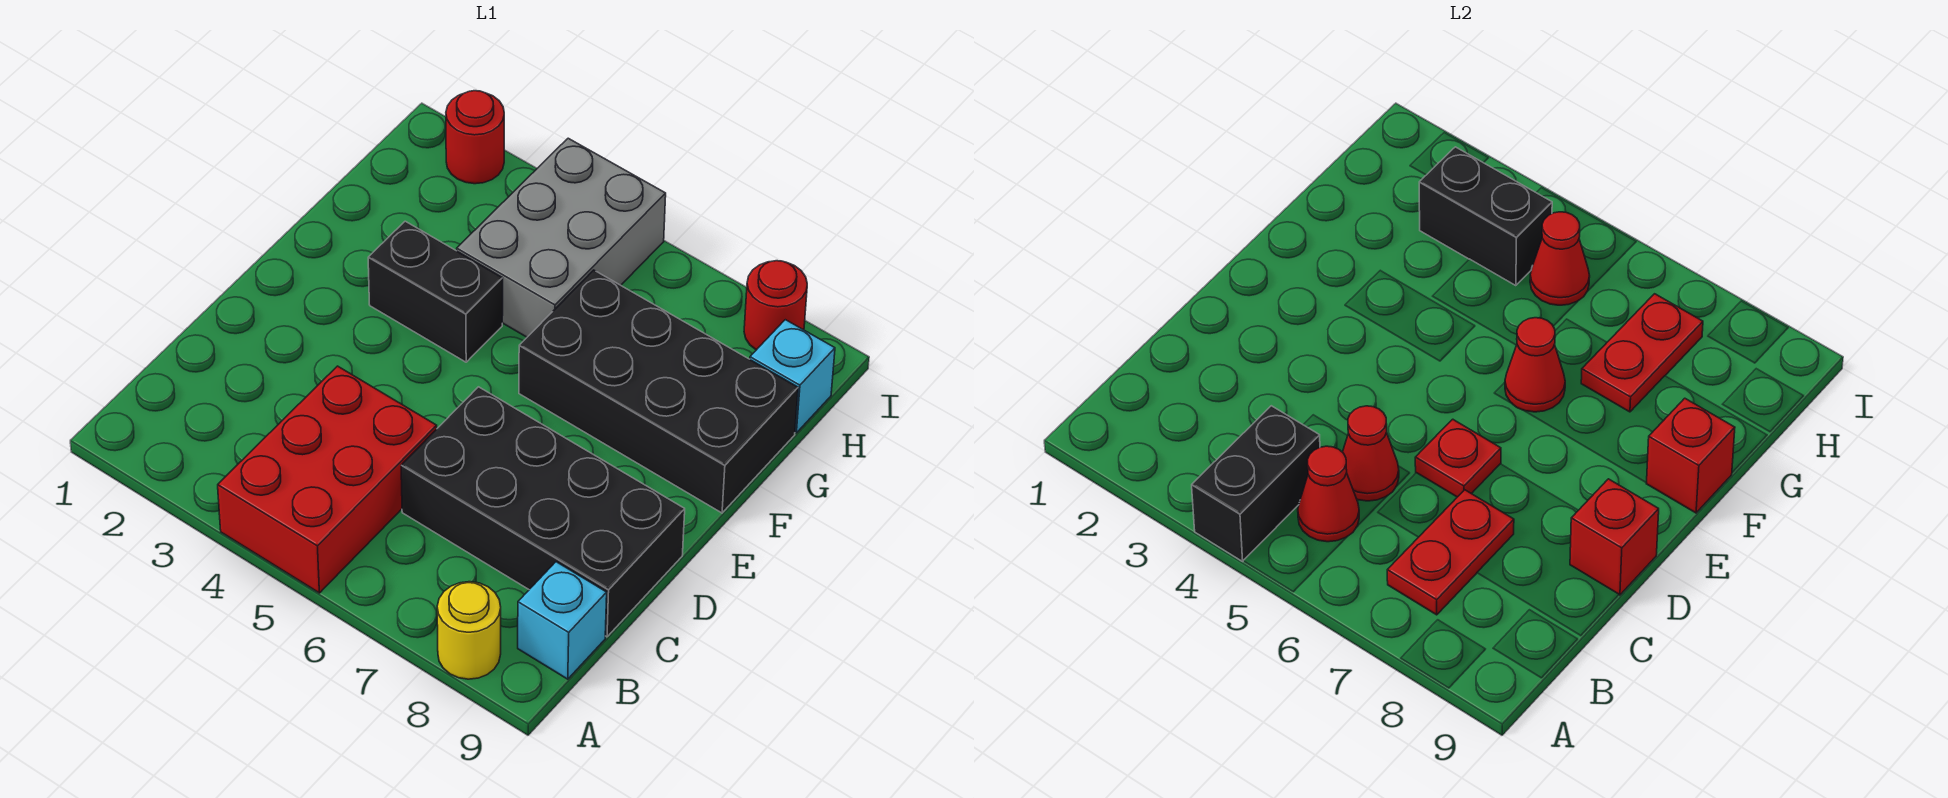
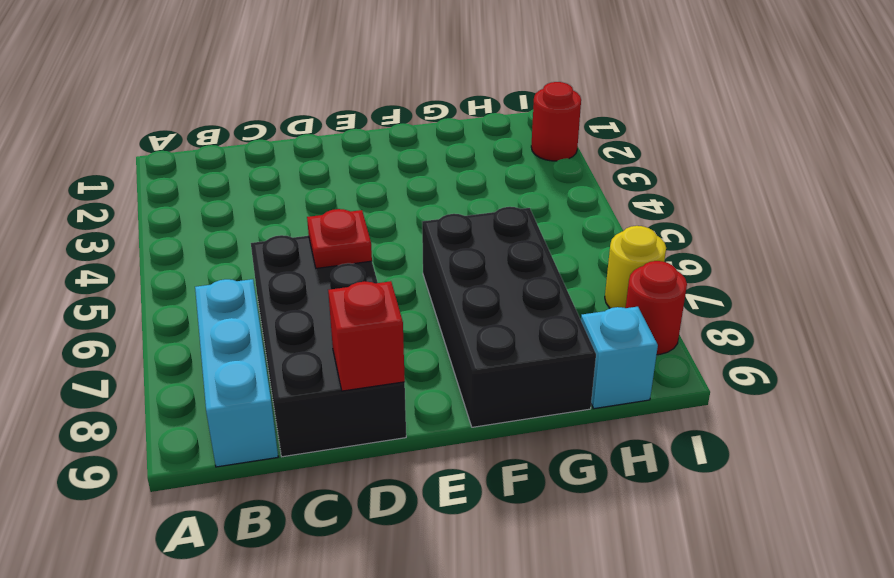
cyan 1x3 brick [195,279,278,467] -> cyan 1x1 brick [518,562,607,679]
yellow 1x1 round brick [605,226,666,308] -> yellow 1x1 round brick moved to [437,582,501,679]
none -> red 2x3 brick [218,366,437,593]
none -> black 1x2 brick [368,221,503,362]
none -> grey 2x3 brick [457,138,666,337]

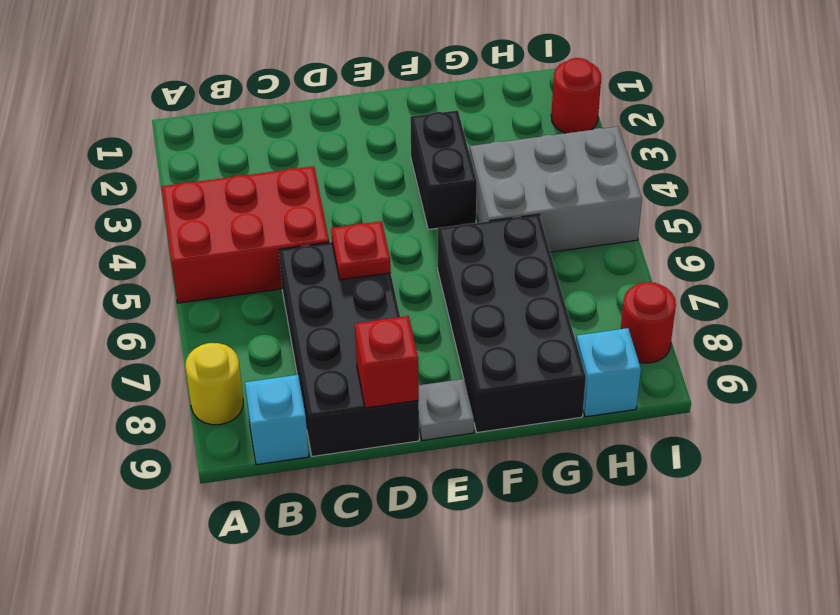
grey 1x1 plate [418,379,474,441] -> none
none -> black 1x2 brick [1192,406,1320,561]
none -> red 1x1 cone [1298,446,1359,542]
none -> red 1x2 plate [1387,490,1514,615]

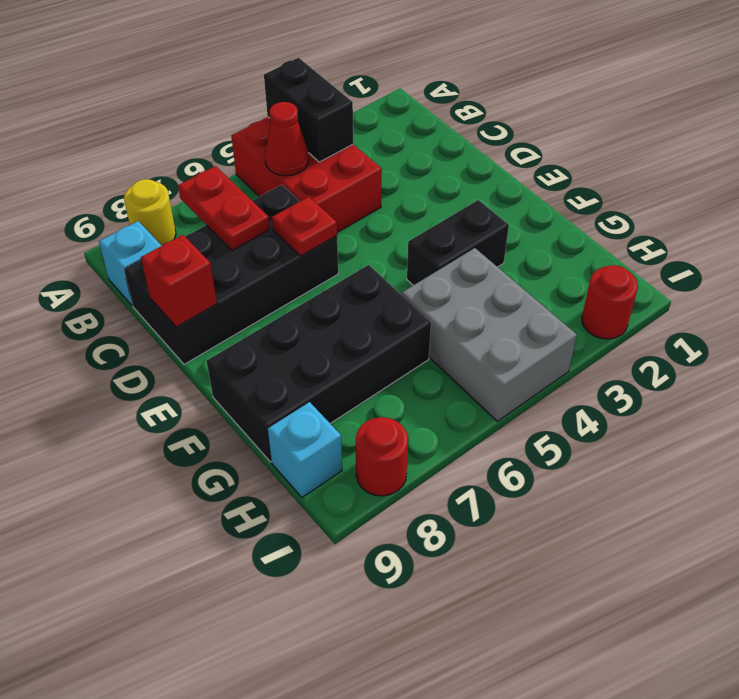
none -> red 1x1 cone [1343,406,1399,501]
none -> red 1x1 cone [1505,318,1565,412]
none -> red 1x1 brick [1646,398,1735,513]

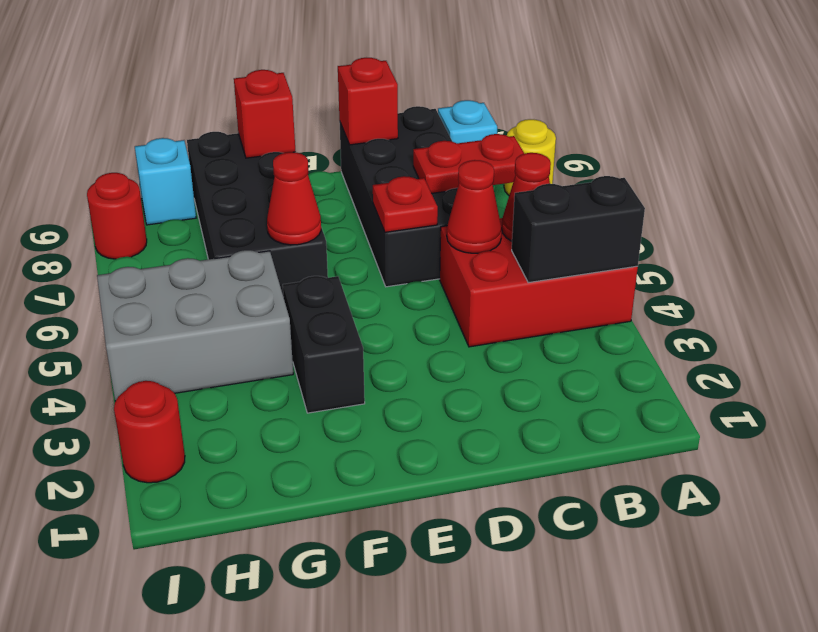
none -> red 1x2 plate [1581,294,1703,412]
none -> black 1x2 brick [1419,147,1552,286]
none -> red 1x1 cone [1530,212,1590,305]

